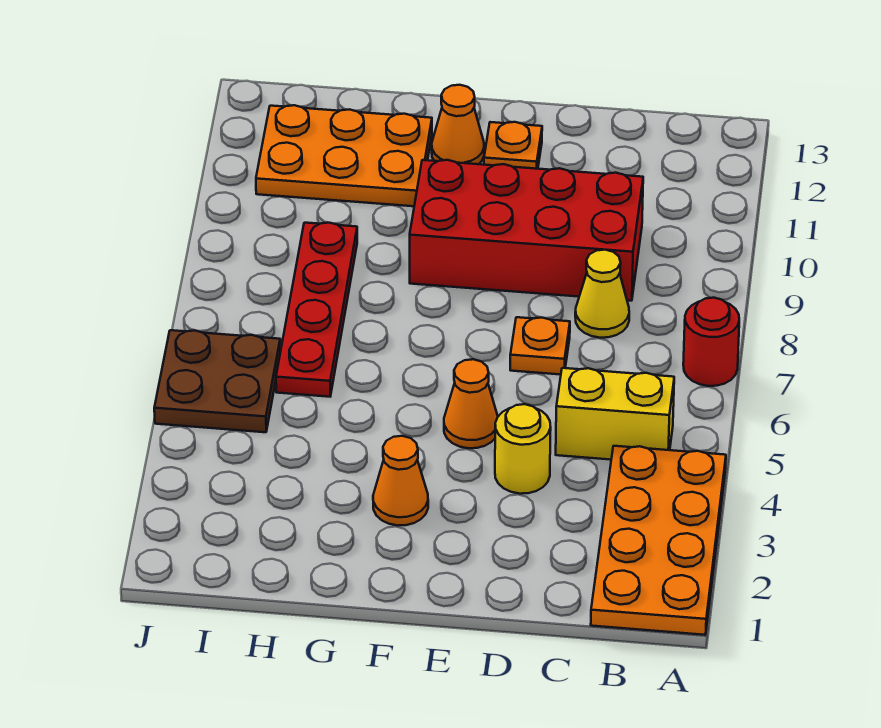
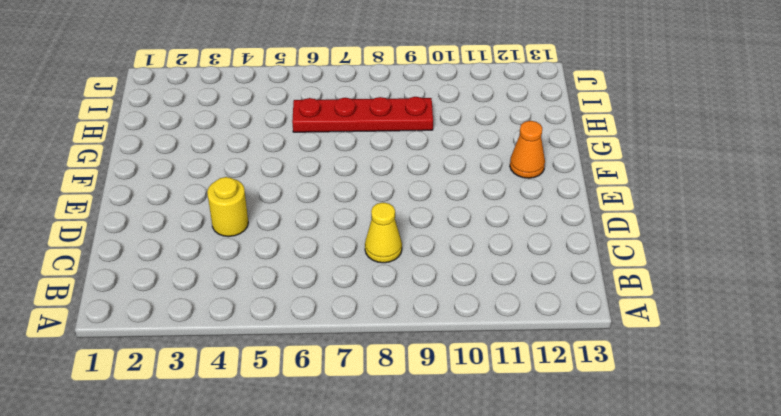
none -> orange 2x4 plate [591,446,726,635]
none -> red 1x1 round brick [683,298,739,386]
none -> yellow 1x2 brick [556,368,674,460]

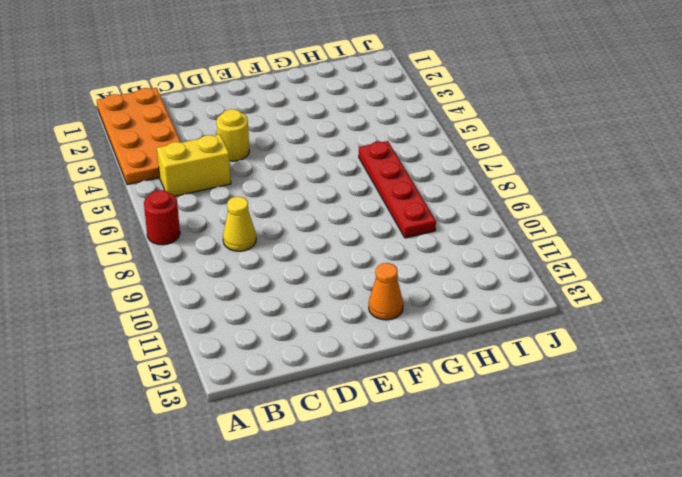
none -> red 2x4 brick [410,160,643,301]
none -> orange 1x1 plate [510,317,570,375]
none -> orange 1x1 cone [444,359,498,448]

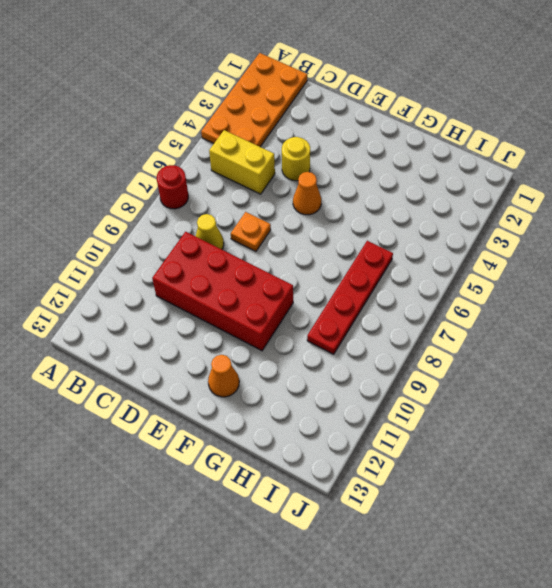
none -> orange 1x1 plate [484,122,542,169]
none -> orange 1x1 cone [373,436,428,526]
none -> orange 2x3 plate [256,105,432,206]

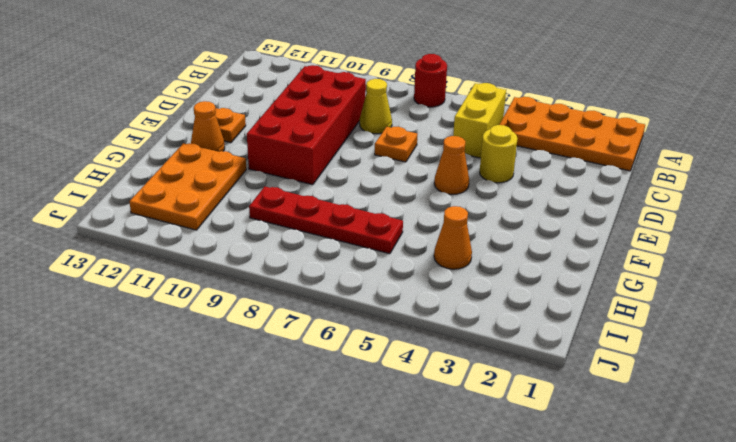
orange 1x1 cone [434,206,472,269] -> orange 1x1 cone moved to [373,436,428,526]
none -> brown 2x2 plate [154,330,280,432]

